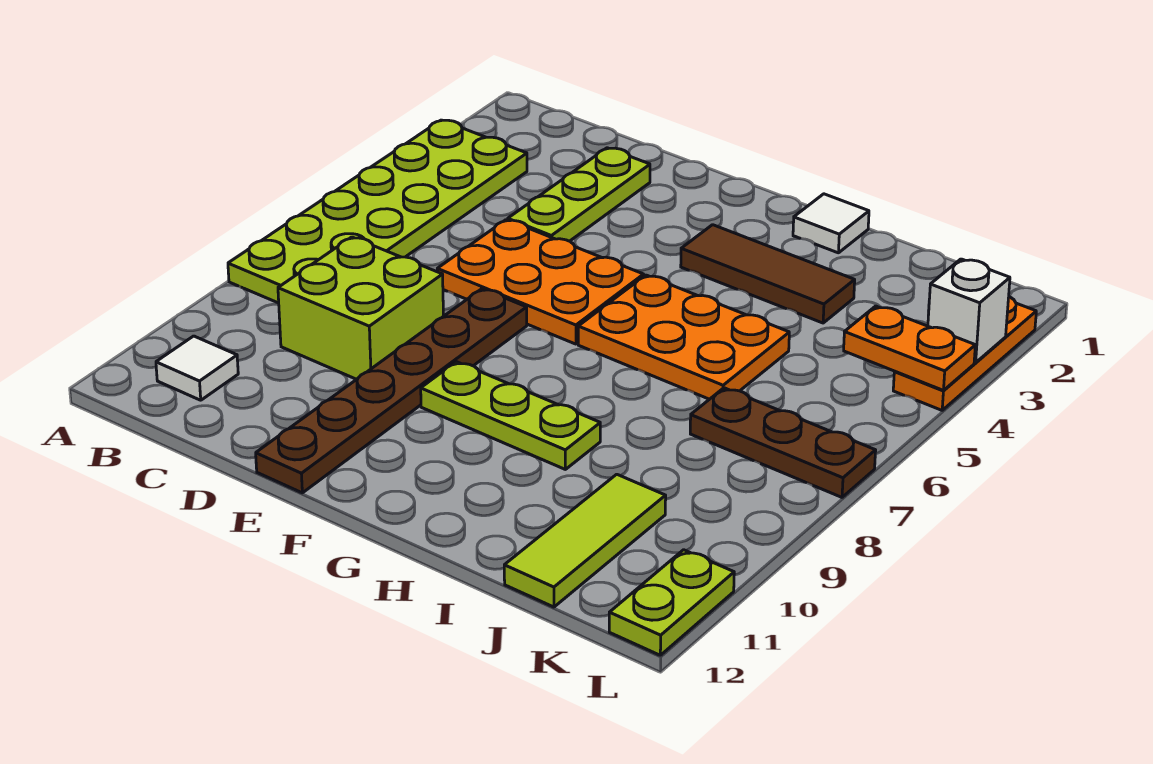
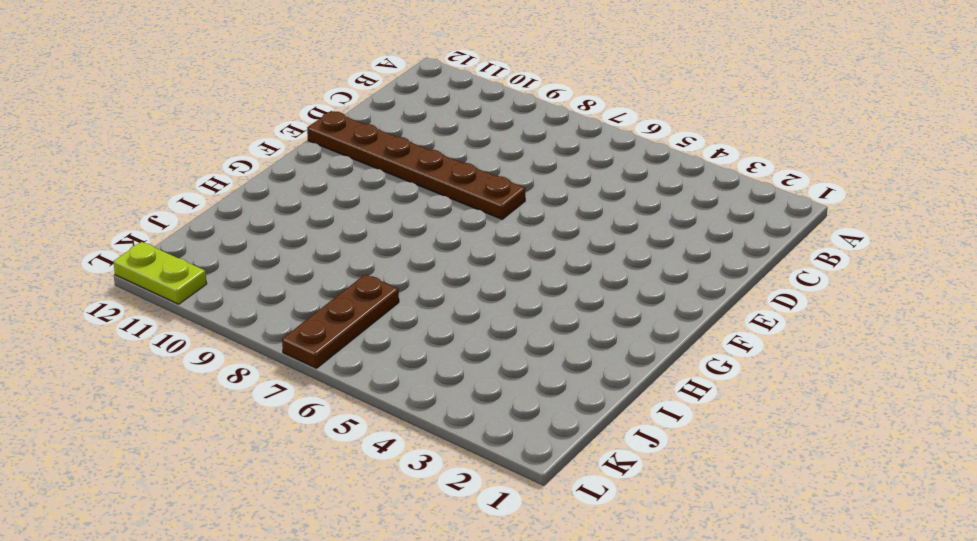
none -> lime 2x6 plate [228,120,527,303]
none -> white 1x1 tile [156,336,238,400]
none -> lime 2x2 brick [278,237,444,379]

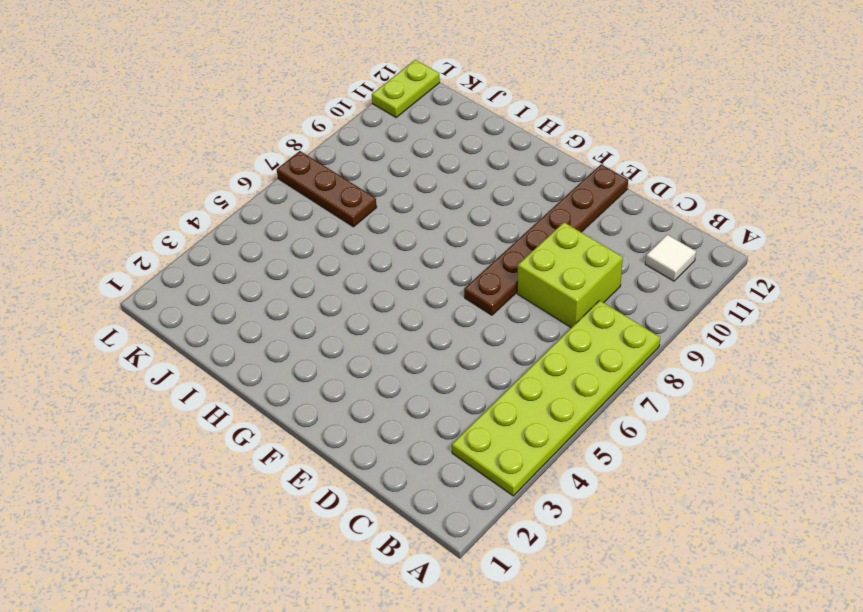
none -> lime 1x3 plate [508,148,650,241]
none -> orange 2x3 plate [437,220,644,344]
none -> lime 1x3 plate [421,362,600,469]

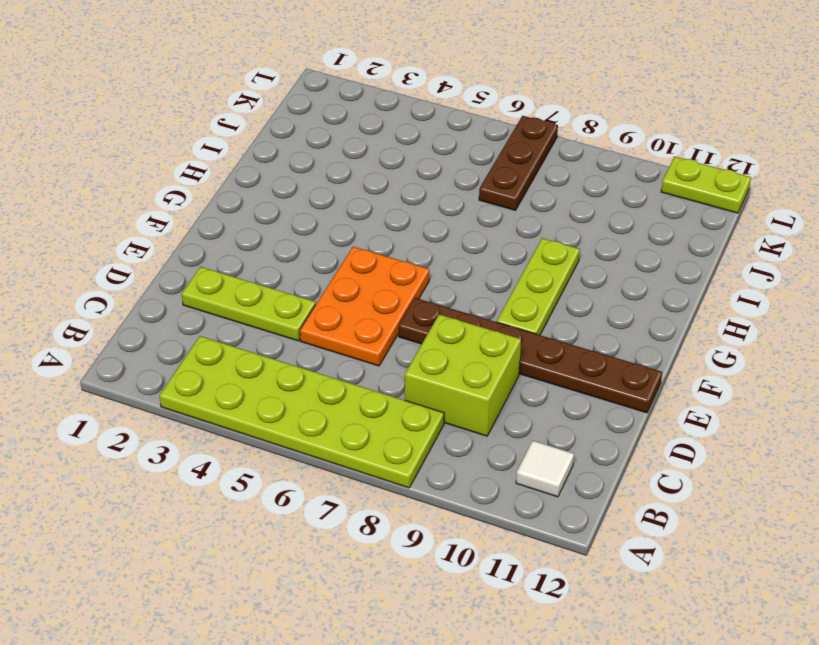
none -> brown 1x3 tile [681,225,855,323]
none -> orange 2x3 plate [578,275,789,399]
none -> white 1x1 tile [793,194,869,253]

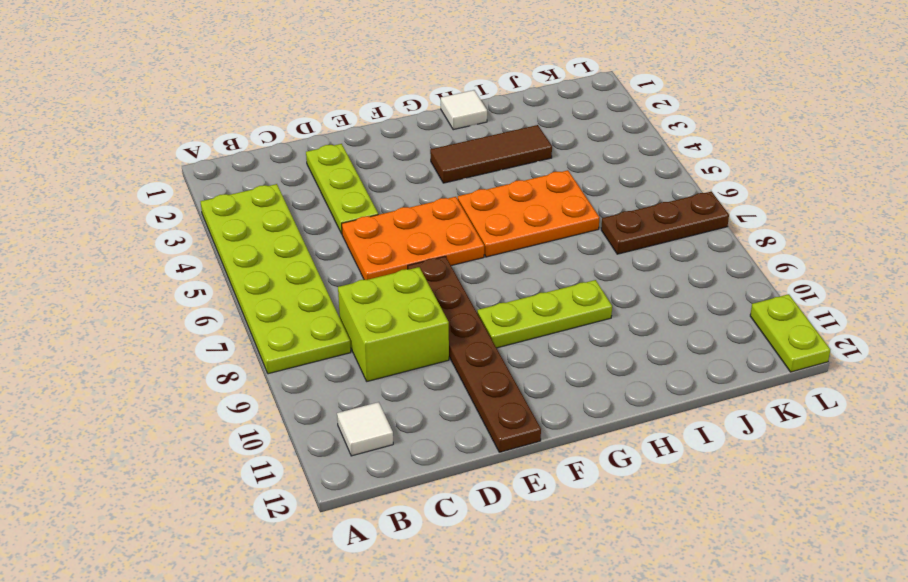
none -> lime 1x3 tile [504,474,666,607]
none -> orange 1x3 plate [893,297,1036,410]
none -> orange 1x2 plate [844,306,975,390]

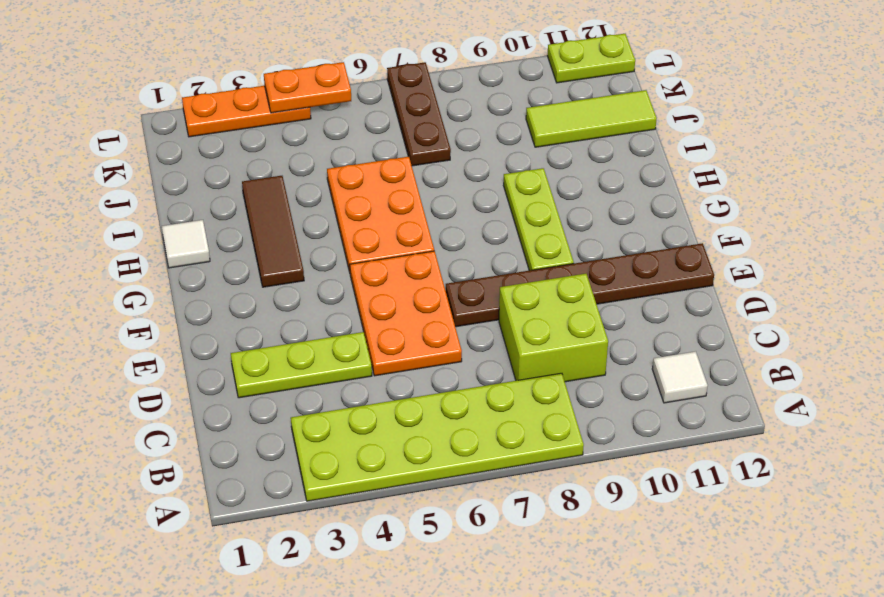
orange 1x2 plate [264,62,351,113] -> orange 1x2 plate turned to [844,306,975,390]
none -> white 1x1 brick [928,259,1010,363]

